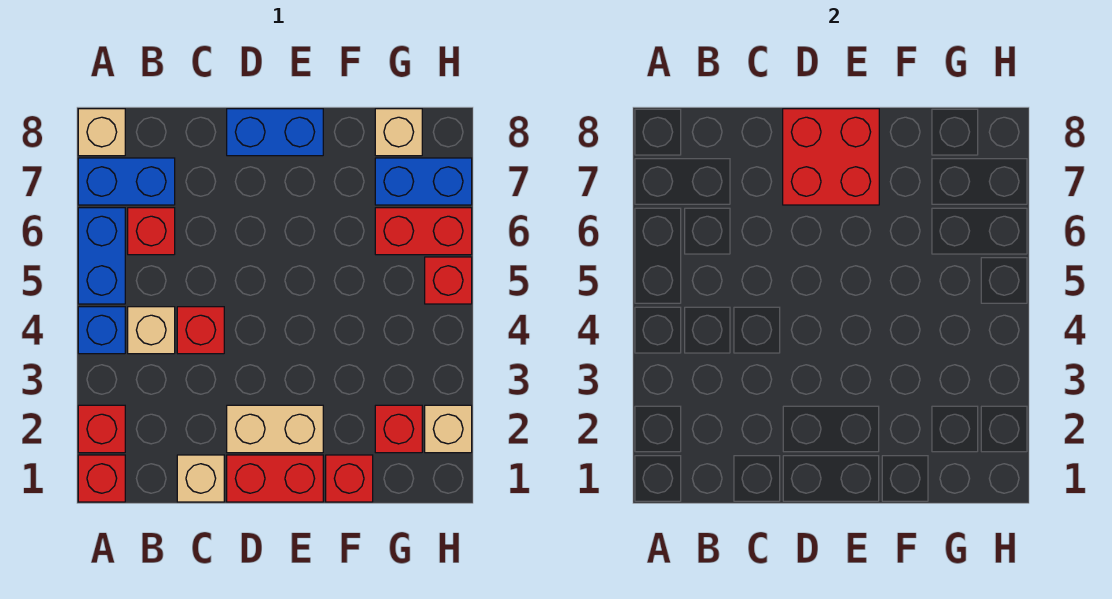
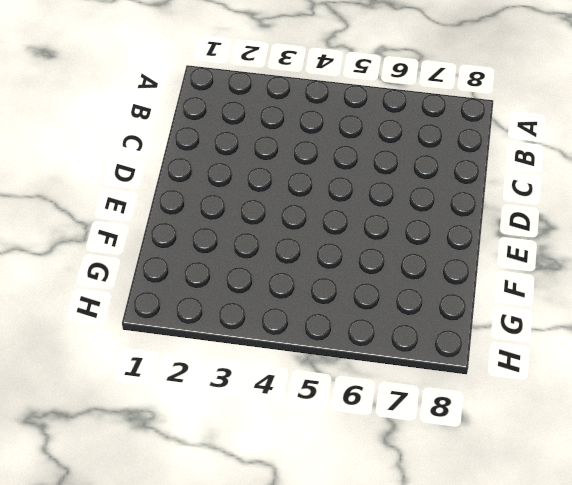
none -> red 1x1 brick [78,455,125,502]
none -> red 1x1 brick [78,405,125,453]
none -> blue 1x1 brick [78,307,125,354]

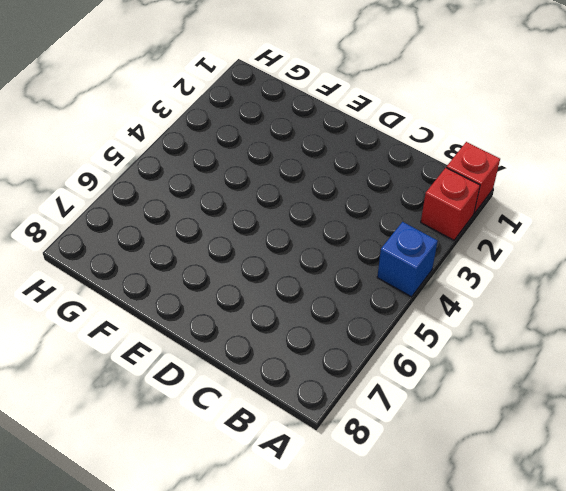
none -> blue 1x2 brick [78,208,125,304]
none -> blue 1x2 brick [78,158,175,205]
none -> tan 1x1 brick [78,109,125,156]

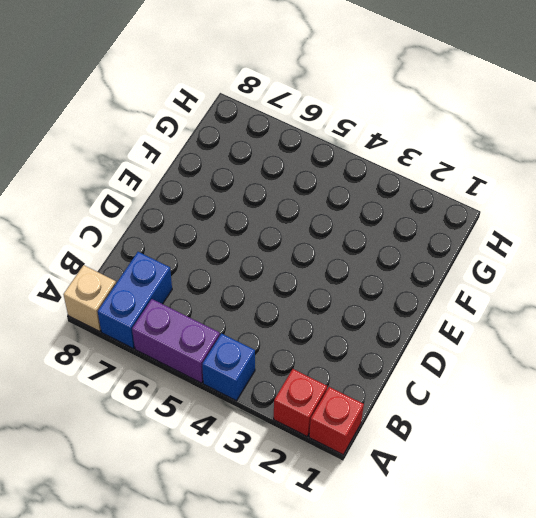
purple 1x2 brick [132,299,220,383] -> blue 1x2 brick [78,208,125,304]
none -> tan 1x1 brick [128,307,175,354]
none -> red 1x1 brick [128,208,175,255]
none -> tan 1x1 brick [177,455,224,502]

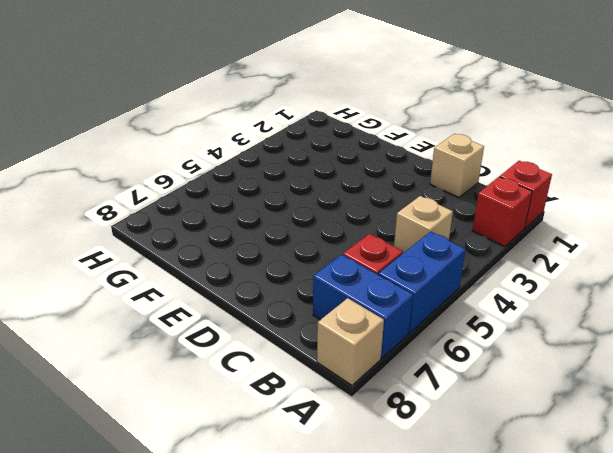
none -> blue 1x1 brick [78,307,125,354]
none -> red 1x1 brick [177,307,224,354]
none -> red 1x2 brick [227,455,323,502]

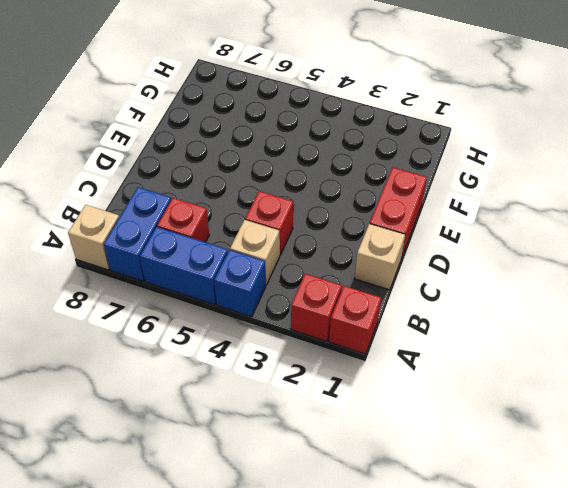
none -> tan 1x2 brick [227,405,323,453]
none -> blue 1x2 brick [227,109,323,156]
none -> red 1x1 brick [326,455,373,502]

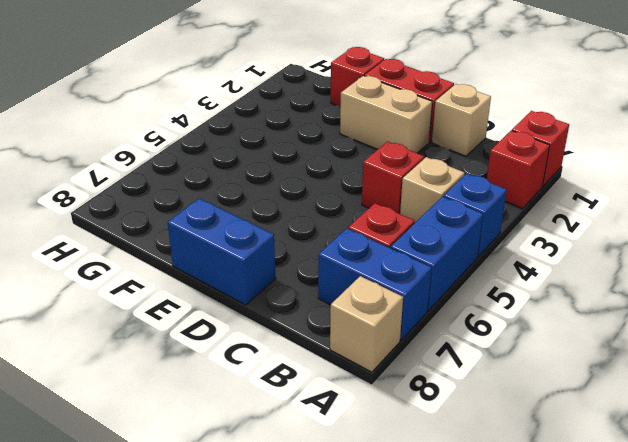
none -> red 1x1 brick [375,405,422,453]
none -> red 1x2 brick [375,208,472,255]
none -> blue 1x2 brick [375,158,472,205]

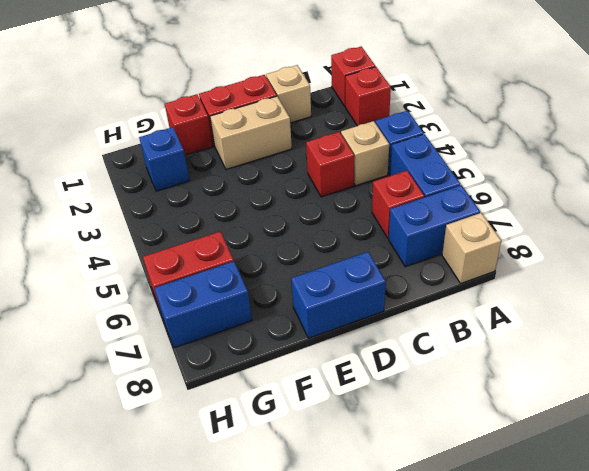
blue 1x1 brick [139,127,190,191] -> red 1x1 brick [375,405,422,453]
none -> tan 1x1 brick [375,109,422,156]
none -> tan 1x1 brick [425,405,472,453]
none -> red 1x1 brick [425,257,472,304]

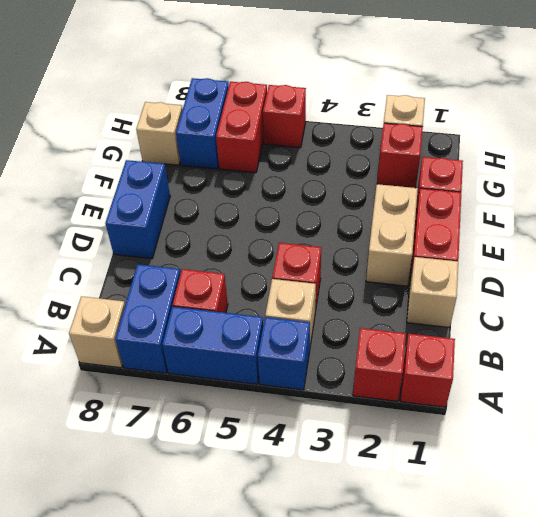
none -> red 2x2 brick [783,109,879,205]

